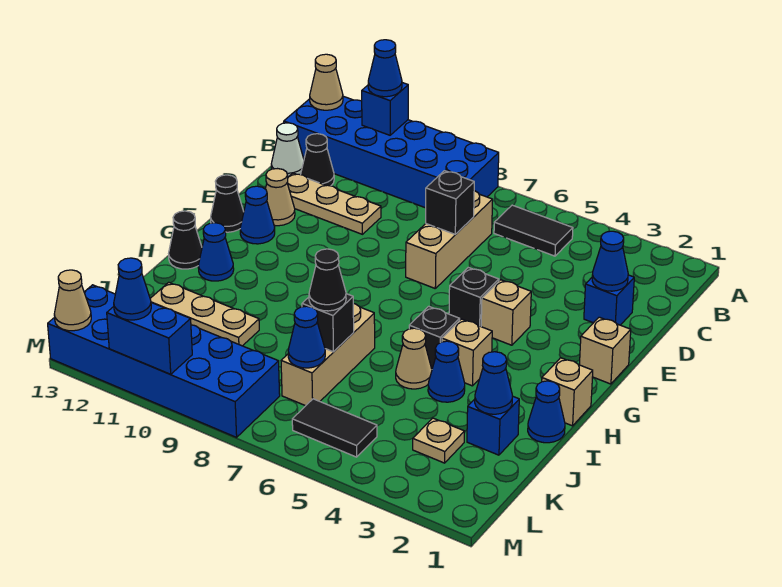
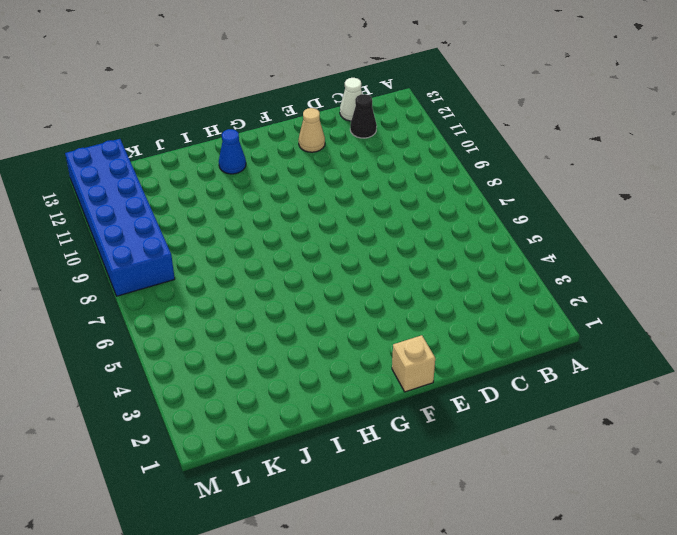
none -> blue 2x6 brick [284,96,499,208]
none -> black 1x2 tile [494,205,573,256]
none -> tan 1x3 brick [406,191,493,288]
none -> blue 1x1 brick [584,275,634,325]

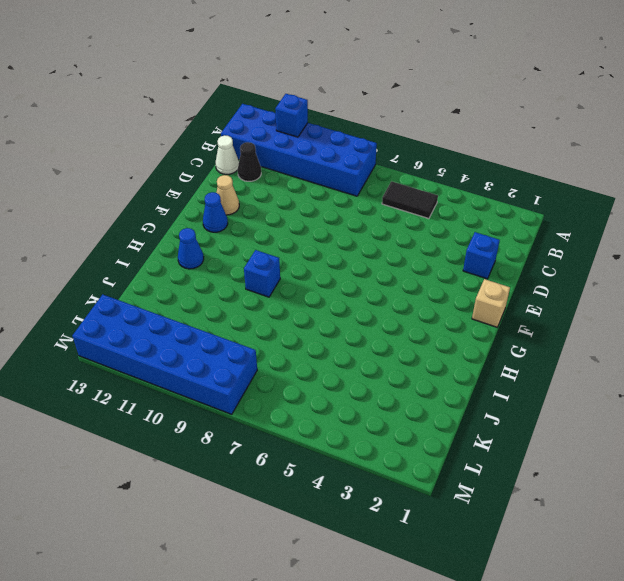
blue 1x1 brick [244,250,280,297] -> blue 1x1 brick moved to [467,396,519,455]
none -> tan 1x3 brick [406,191,493,288]
none -> tan 1x3 plate [287,173,381,234]
none -> tan 1x1 brick [481,280,531,345]
none -> black 1x1 brick [449,267,499,326]

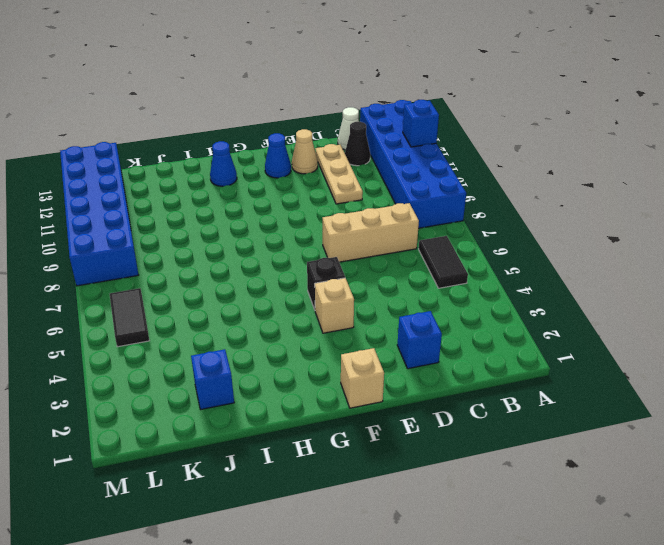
none -> black 1x1 cone [211,175,244,232]
none -> tan 1x1 brick [542,358,593,426]
none -> tan 1x1 brick [442,319,492,386]
none -> black 1x1 brick [409,306,460,369]

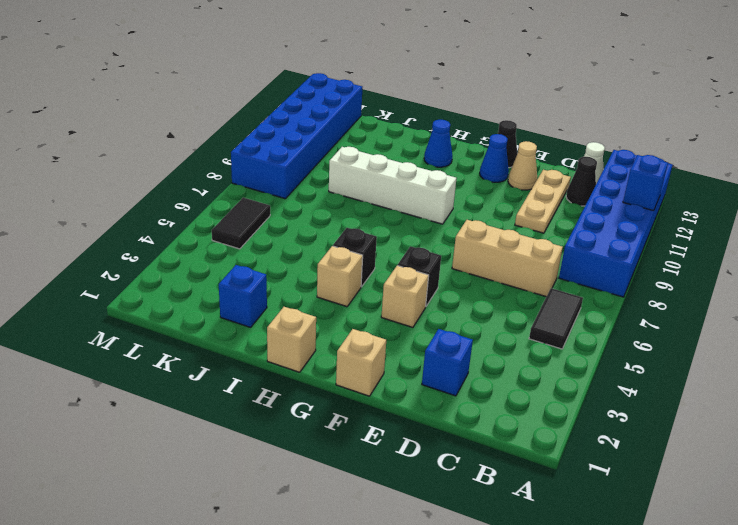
white 1x4 brick [329,147,457,224] -> none
none -> black 1x1 cone [169,211,202,269]
none -> blue 1x1 cone [528,381,565,443]
none -> blue 1x1 cone [428,341,465,402]
none -> tan 1x1 cone [396,328,432,389]

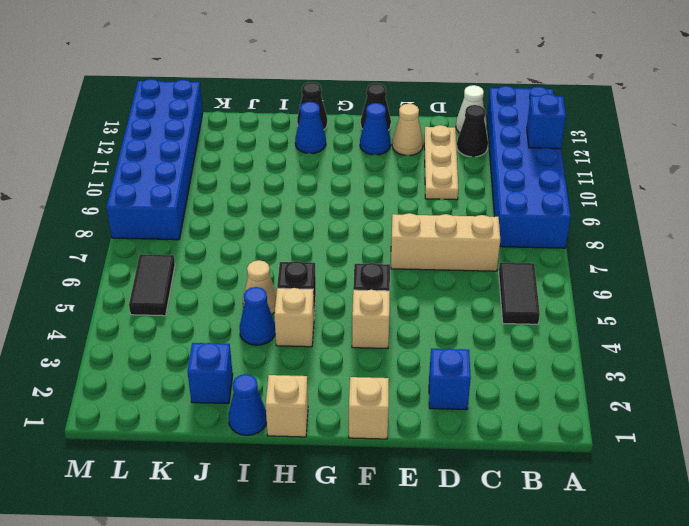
none -> tan 1x3 brick [281,304,375,406]
none -> tan 1x3 plate [150,282,259,346]
none -> tan 1x1 plate [413,418,465,463]
none -> tan 1x1 cone [310,54,343,110]

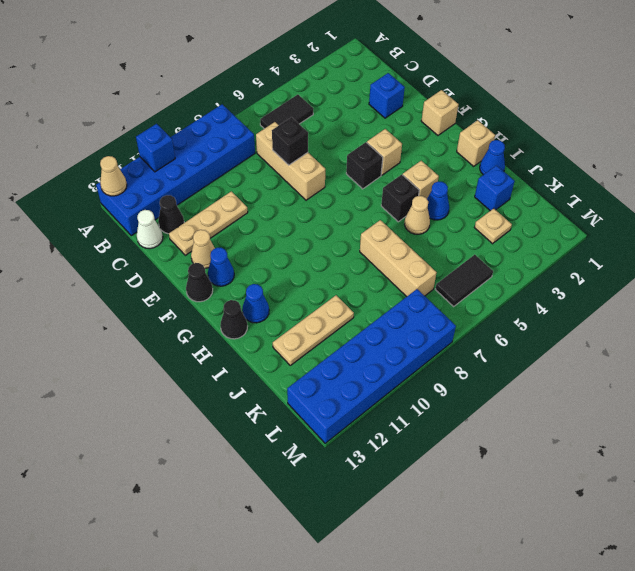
none -> blue 1x1 cone [592,231,628,291]
none -> blue 1x1 cone [475,352,512,414]
none -> black 1x1 brick [302,294,354,352]
none -> blue 1x1 cone [288,306,325,368]

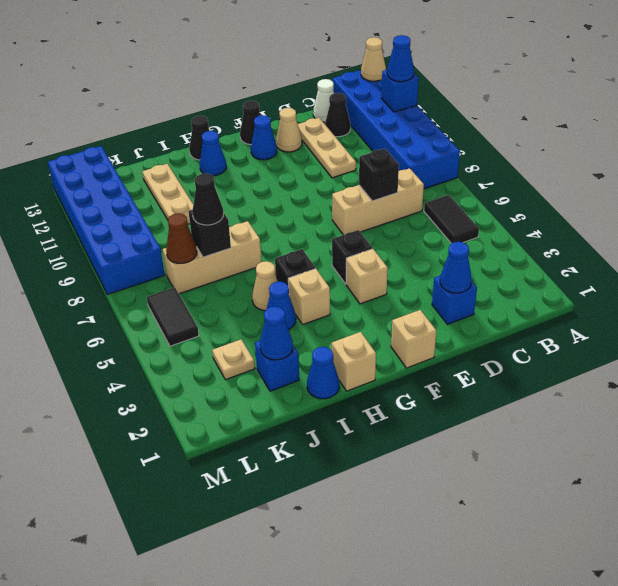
brown 1x1 cone [166,213,197,263] -> blue 1x1 cone [288,306,325,368]
none -> blue 1x2 brick [107,303,192,374]
none -> tan 1x1 cone [54,270,91,331]
none -> blue 1x1 cone [114,258,151,320]

